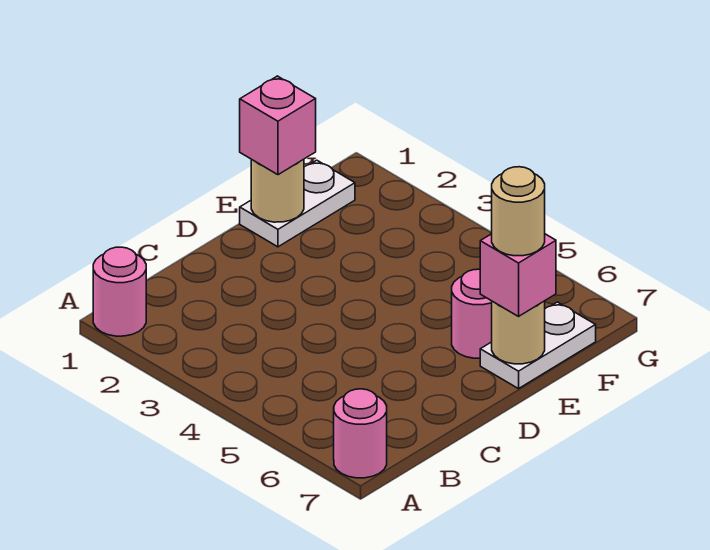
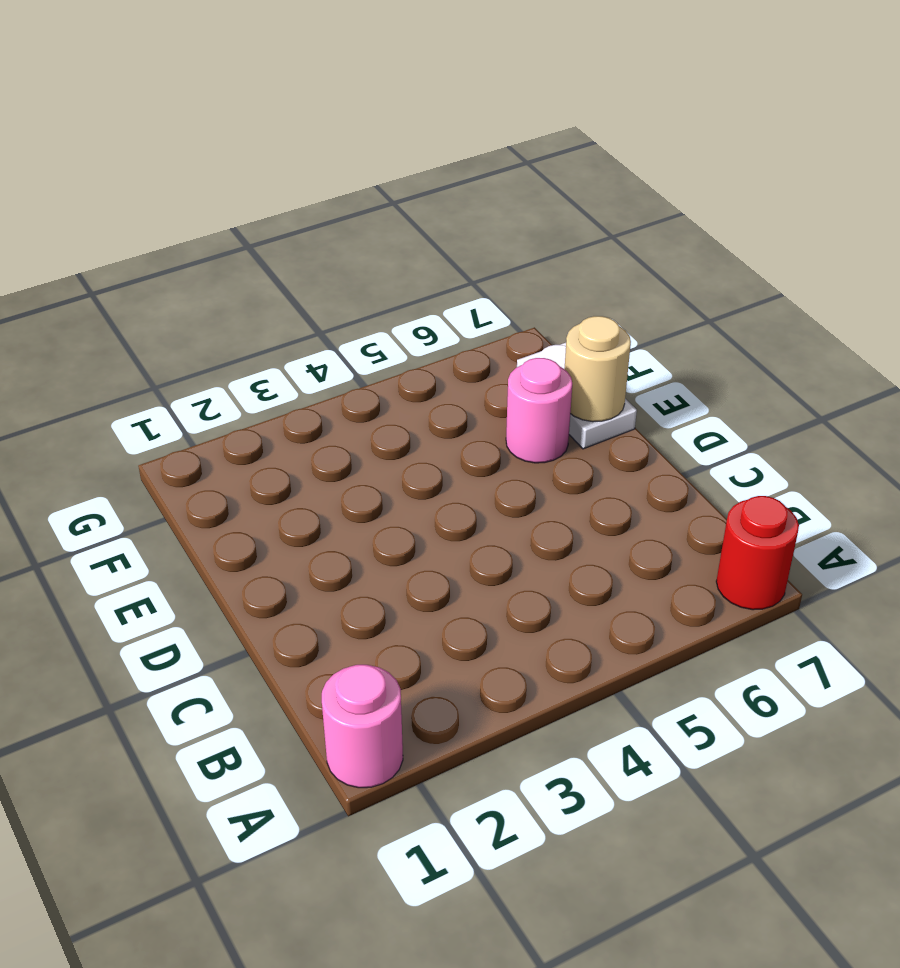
red 1x1 round brick [716,496,799,610] -> pink 1x1 round brick [334,389,387,478]
none -> white 1x2 plate [240,160,355,247]
none -> tan 1x1 round brick [251,159,304,222]

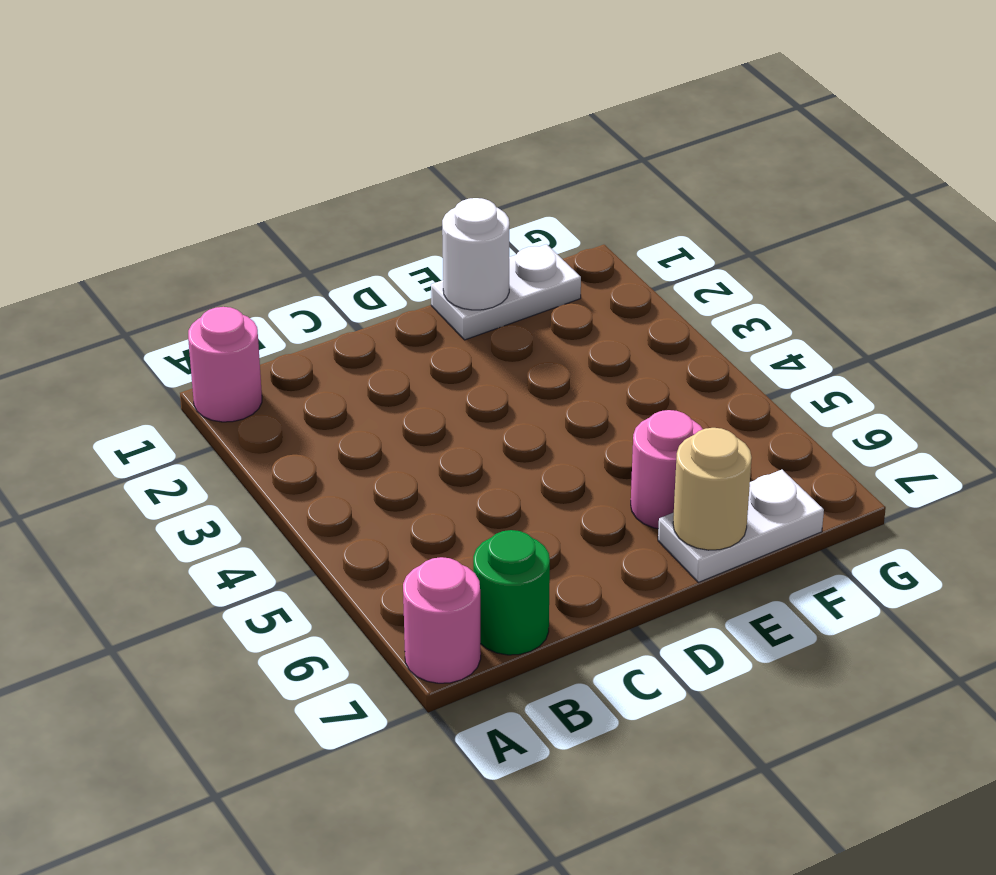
green 1x1 round brick [473,530,550,655] -> none
white 1x1 round brick [442,198,509,310] -> tan 1x1 round brick [251,159,304,222]
none -> pink 1x1 brick [240,76,316,175]
none -> pink 1x1 brick [480,234,556,316]

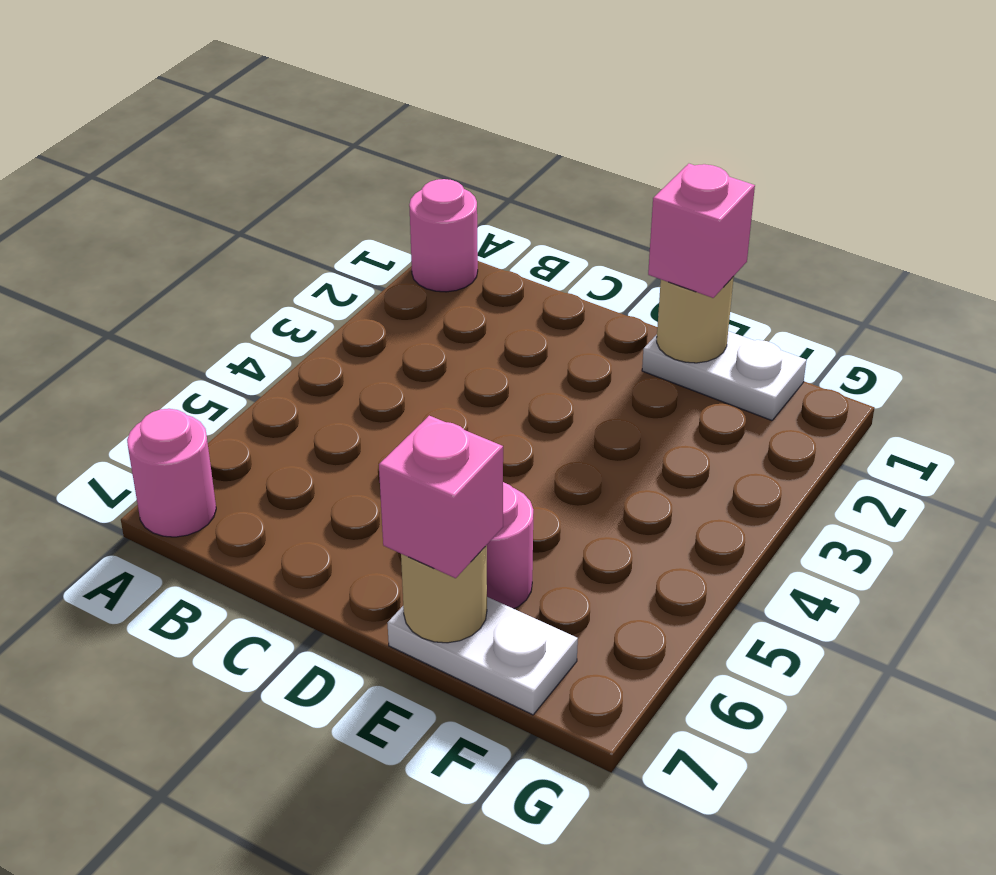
none -> tan 1x1 round brick [492,167,545,256]

